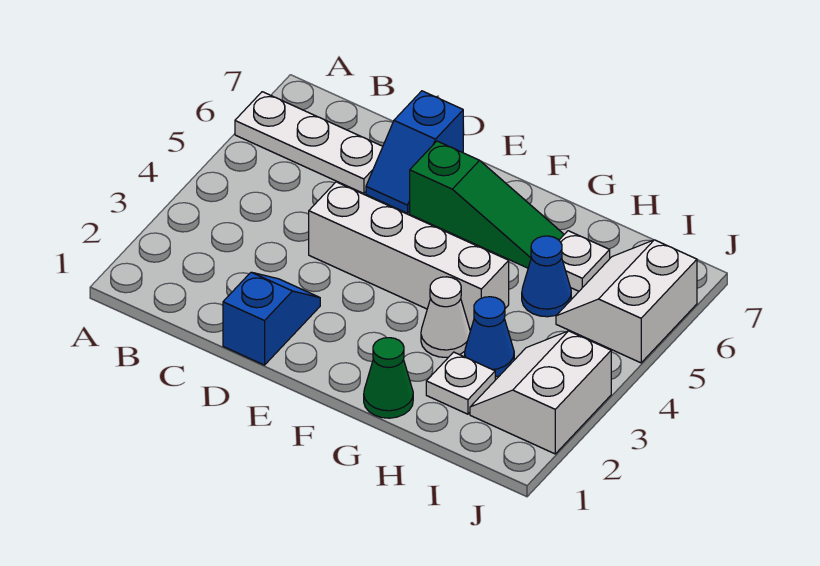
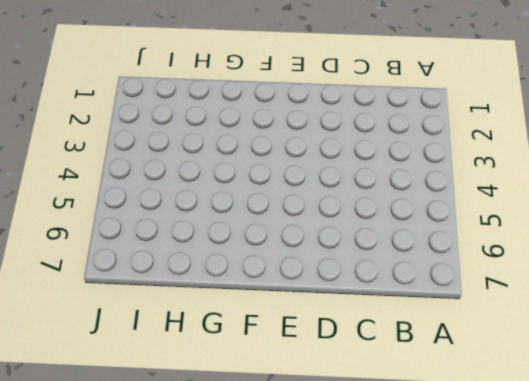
none -> white 1x3 plate [235,92,383,193]
none -> blue 1x2 slope [223,272,320,365]
none -> white 1x4 brick [309,182,509,329]

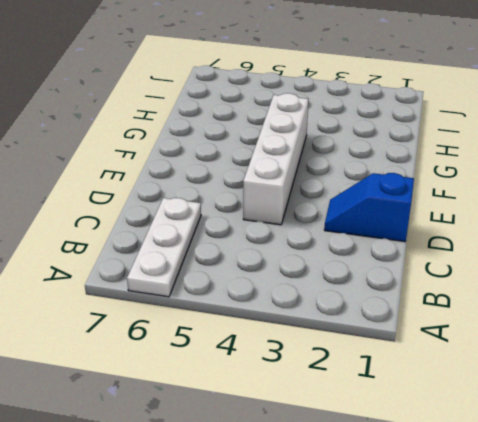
none -> blue 1x2 slope [366,91,463,213]
none -> green 1x3 slope [410,141,564,268]
none -> green 1x1 cone [364,338,413,418]

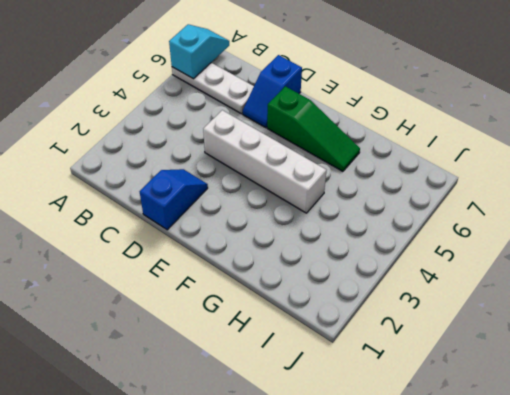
cyan 1x2 slope [169,24,229,79] -> none
none -> green 1x1 cone [364,338,413,418]
none -> white 1x1 cone [421,277,470,357]
none -> white 1x1 plate [426,352,495,414]

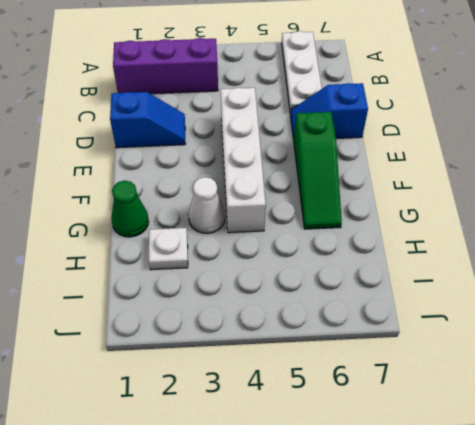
purple 1x3 brick [113,38,218,94] -> none
none -> blue 1x1 cone [465,297,514,377]
none -> blue 1x1 cone [522,236,571,317]
none -> white 1x1 plate [559,231,610,291]

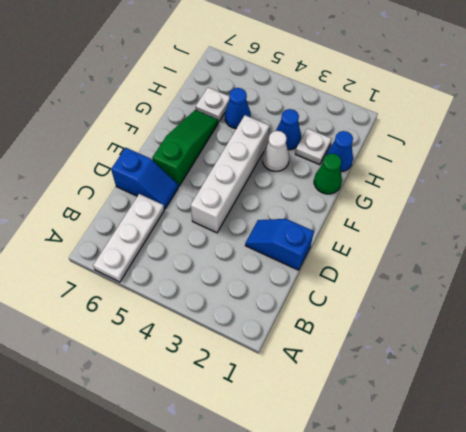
blue 1x1 cone [326,131,353,172] -> none
none -> white 2x2 slope [470,331,611,454]
none -> white 2x2 slope [556,240,697,363]

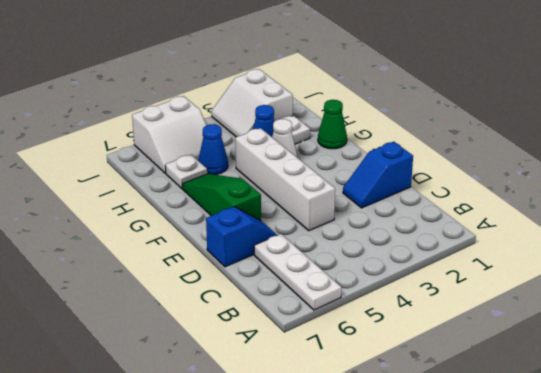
white 2x2 slope [211,69,293,137] -> white 2x2 slope turned to [470,331,611,454]

